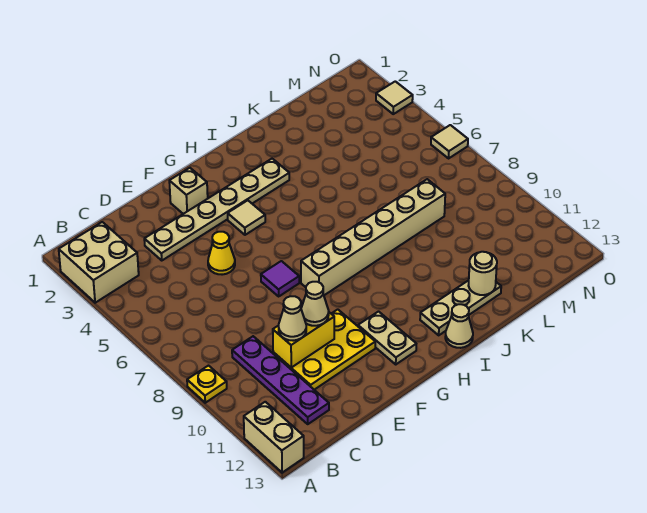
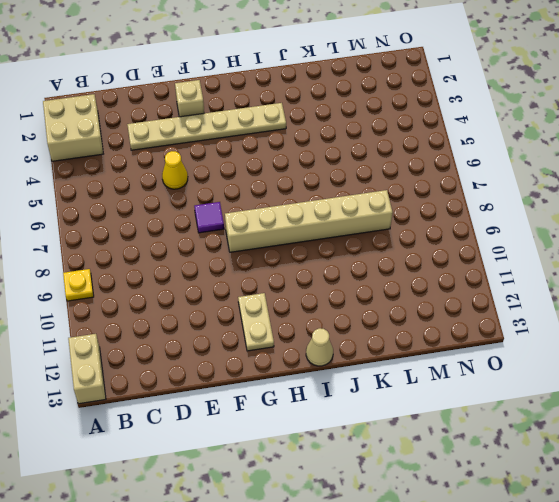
none -> purple 1x4 plate [232,336,329,424]
none -> yellow 2x3 plate [273,309,375,390]
none -> tan 1x1 tile [228,200,265,235]

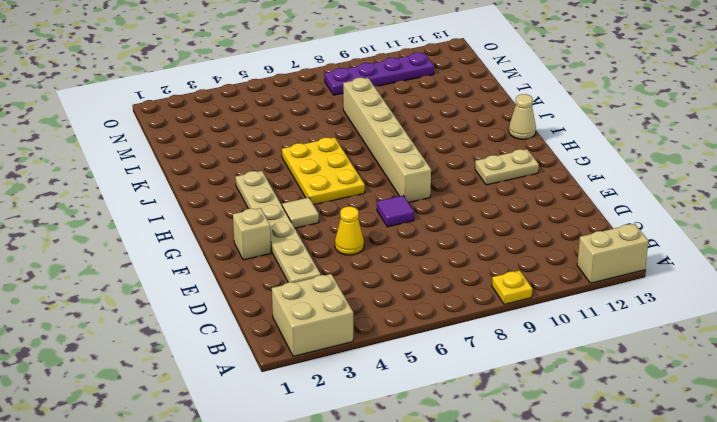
yellow 2x3 plate [282,137,365,205] -> yellow 2x3 plate moved to [273,309,375,390]
purple 1x4 plate [325,53,434,95] -> purple 1x4 plate moved to [232,336,329,424]
none -> tan 1x3 plate [420,280,501,335]
none -> tan 1x1 tile [376,81,413,114]
none -> tan 1x1 tile [431,125,468,158]

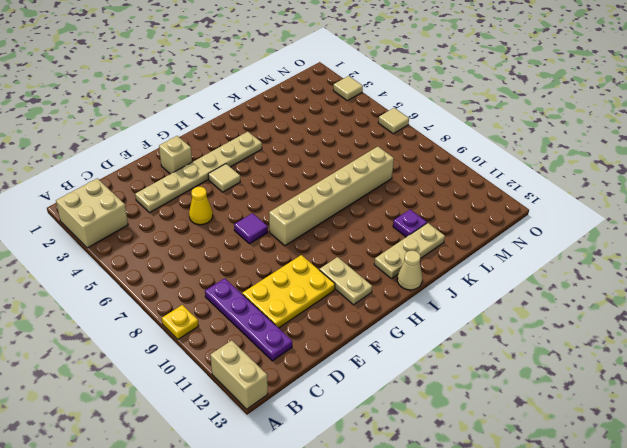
purple 1x1 plate [393,209,427,237] -> none
none -> yellow 1x2 brick [273,312,334,367]
none -> tan 1x1 round brick [468,252,497,295]
none -> tan 1x1 cone [279,296,306,341]

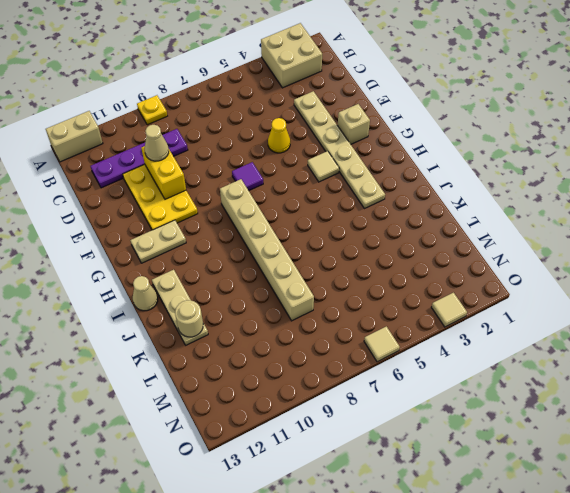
none -> tan 1x1 cone [301,282,329,326]

